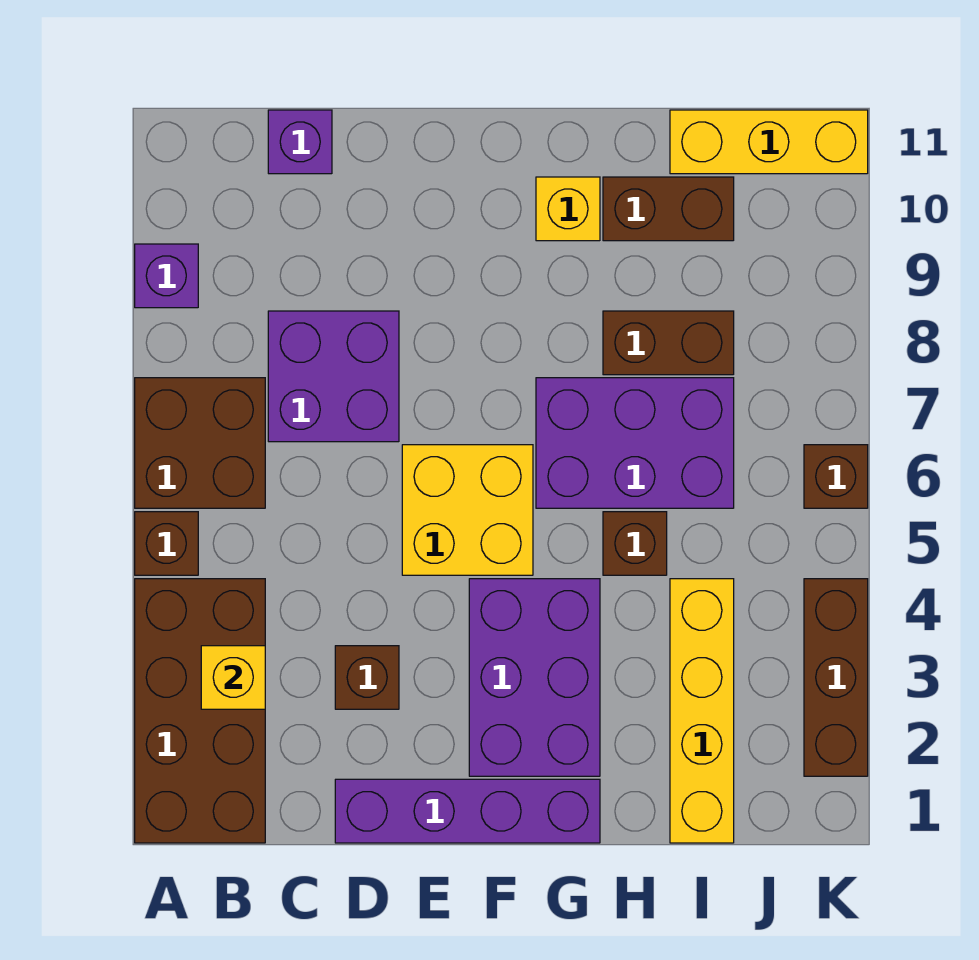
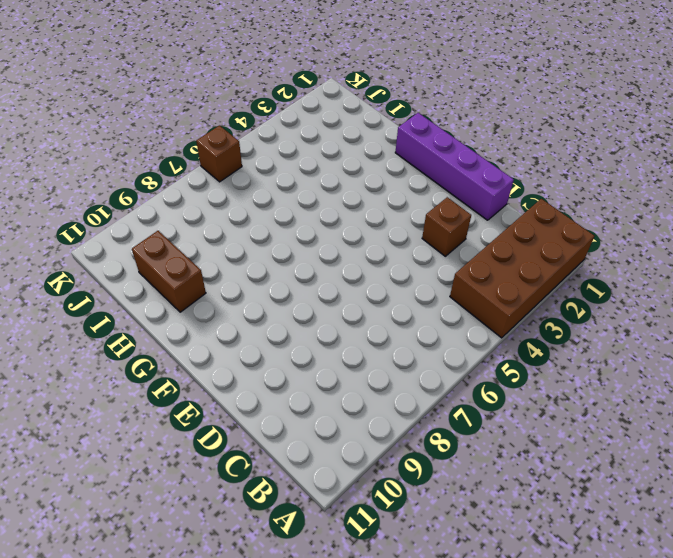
none -> brown 1x1 brick [135,512,198,575]
none -> brown 2x2 brick [135,378,265,508]
none -> purple 1x1 brick [135,244,198,308]

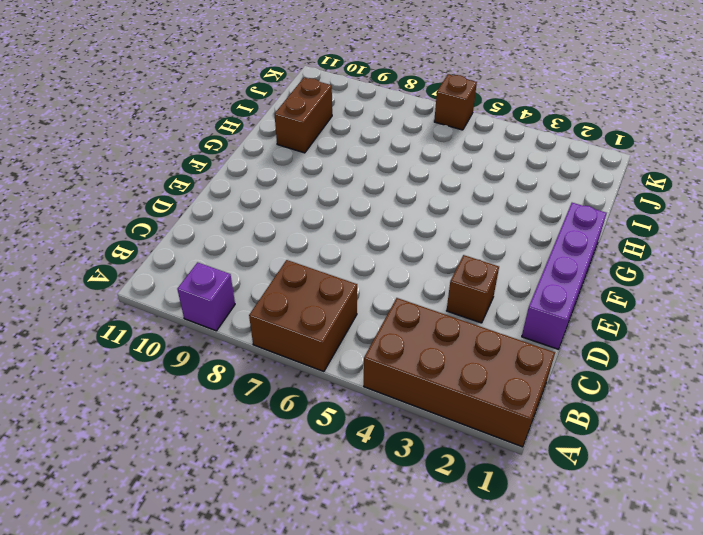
none -> brown 1x1 brick [135,512,198,575]
none -> purple 2x2 brick [268,311,399,442]
none -> purple 1x1 brick [268,110,332,174]

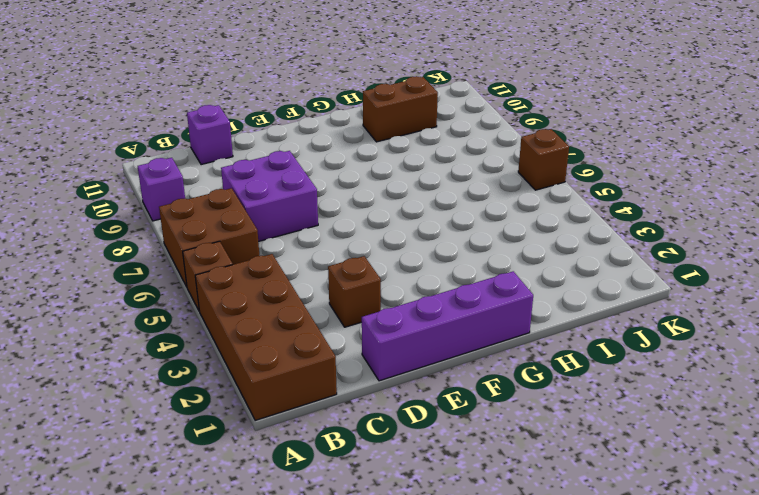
none -> yellow 2x2 brick [402,445,533,575]
none -> purple 2x3 brick [469,579,600,776]
none -> purple 2x3 brick [536,378,734,508]

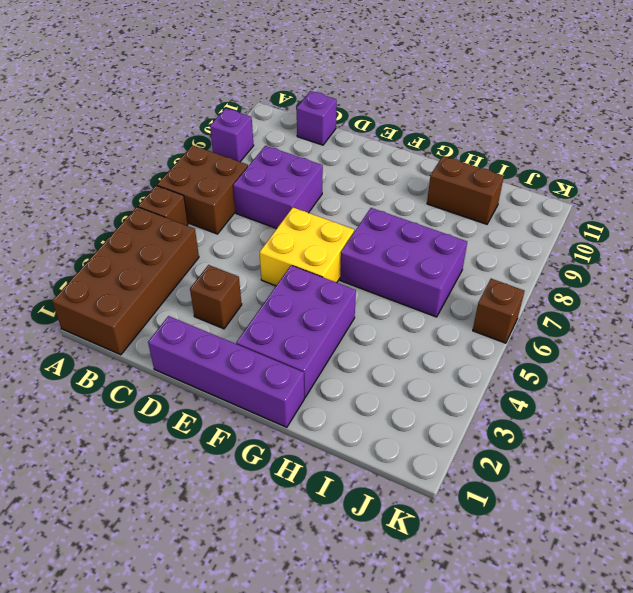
none -> yellow 1x1 brick [536,177,600,241]
none -> brown 1x1 brick [603,512,667,575]
none -> brown 1x2 brick [603,311,734,375]

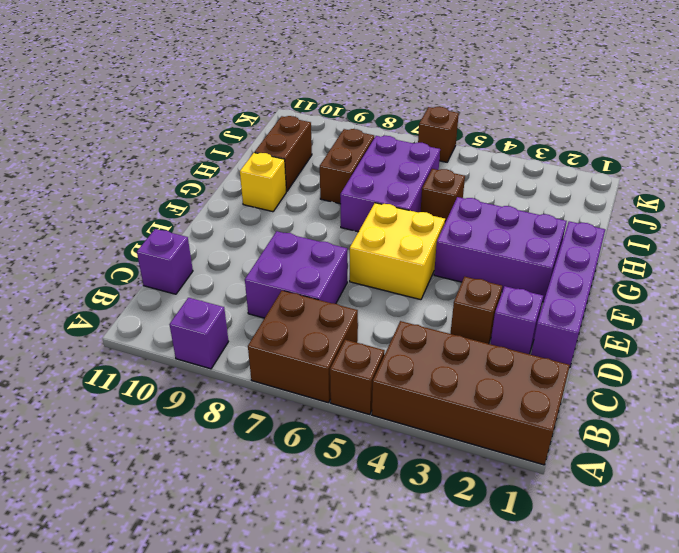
purple 1x1 brick [490,286,543,354] -> none
none -> yellow 1x4 brick [670,579,734,843]
none -> yellow 1x3 brick [670,110,868,174]
none -> brown 1x3 brick [804,579,868,776]

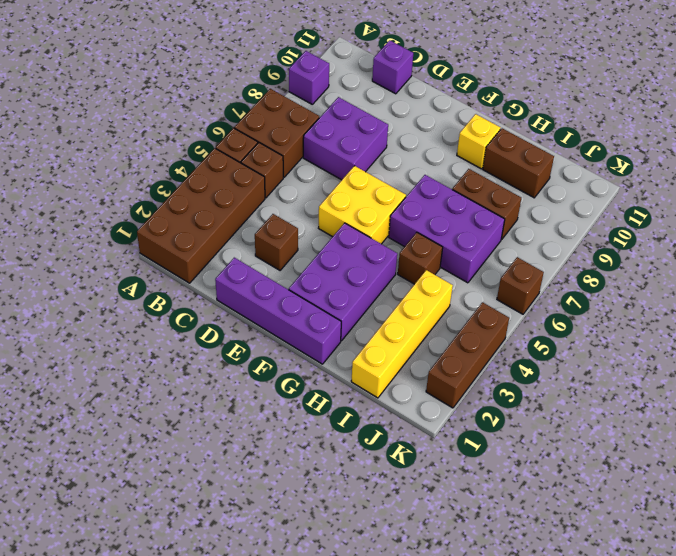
brown 1x1 brick [241,143,283,198] -> none
none -> yellow 1x3 brick [670,110,868,174]
none -> yellow 1x1 brick [201,646,265,709]

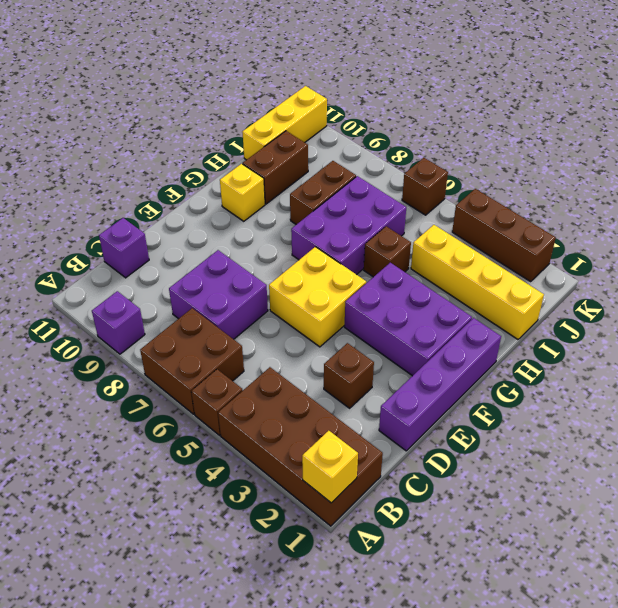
yellow 1x1 brick [302,431,358,503] -> yellow 1x1 brick moved to [201,646,265,709]

